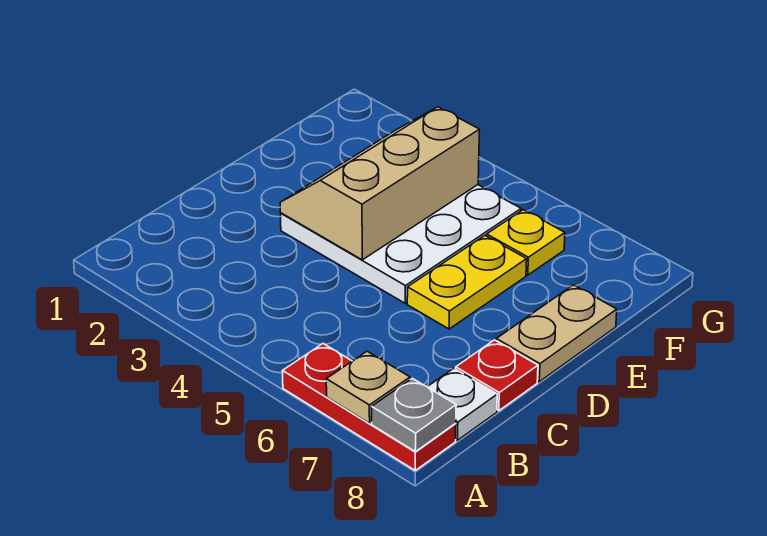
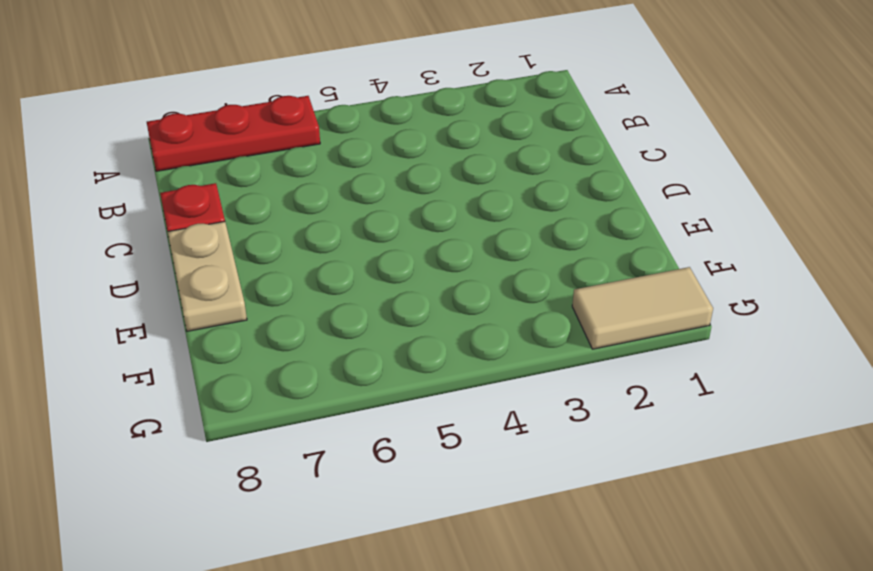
tan 1x2 tile [572,267,713,349] -> none
none -> white 1x1 plate [428,368,497,440]
none -> white 3x3 plate [281,185,521,303]

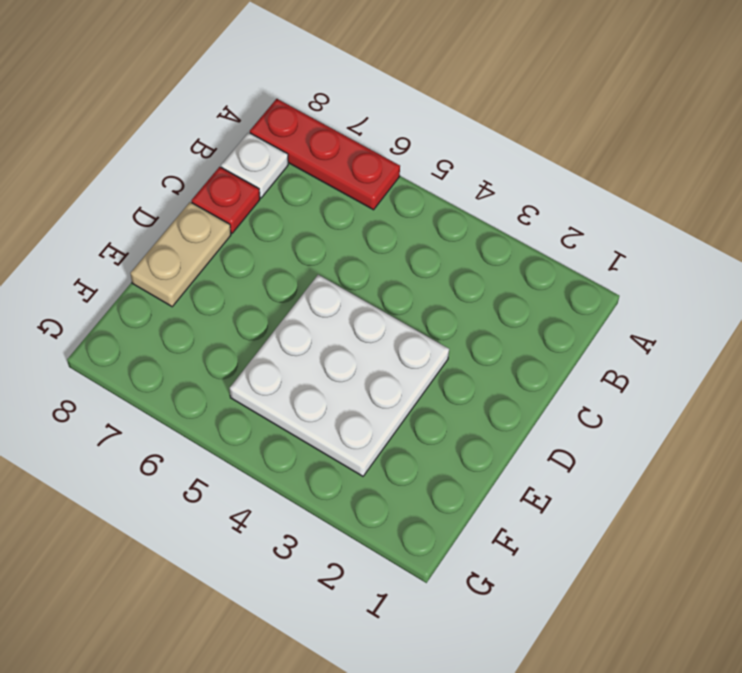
none -> yellow 1x2 plate [407,236,527,329]
none -> yellow 1x1 plate [487,210,565,275]

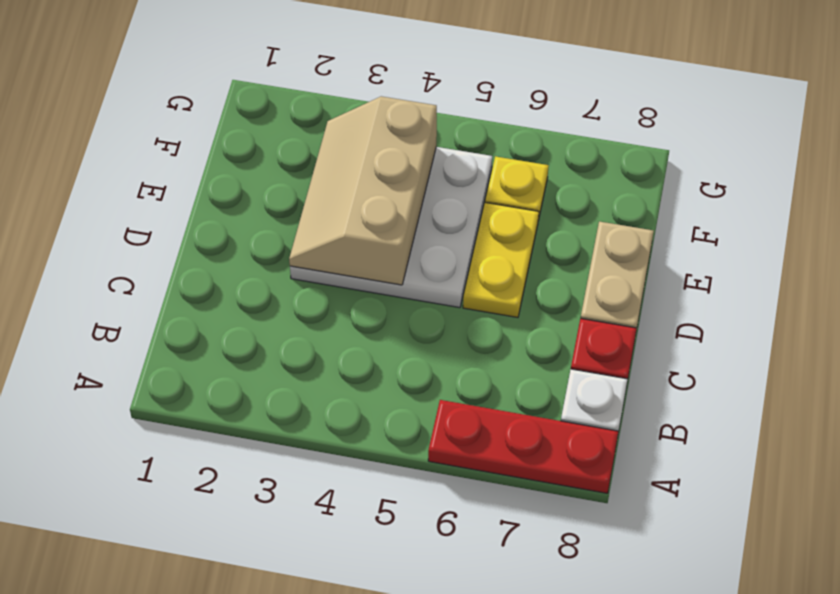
none -> tan 1x1 plate [326,351,410,423]
none -> grey 1x1 plate [372,378,456,452]

